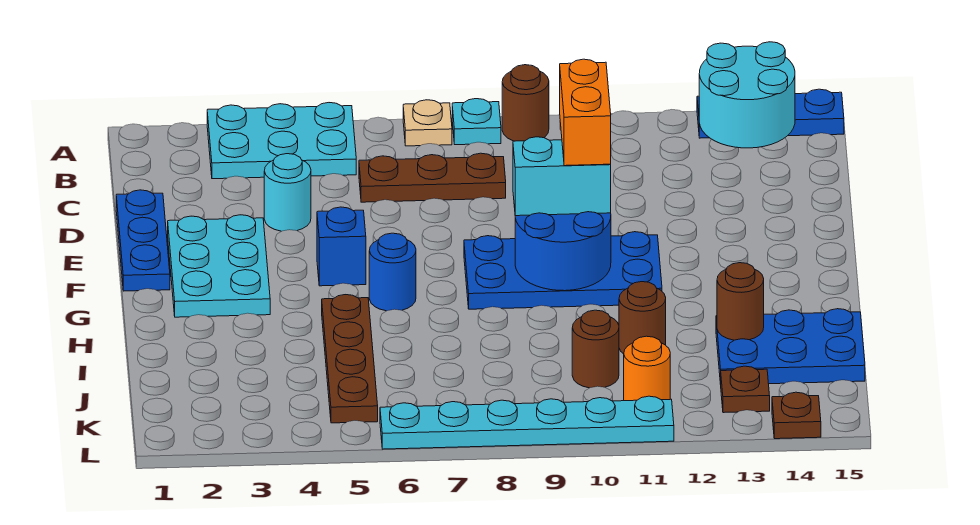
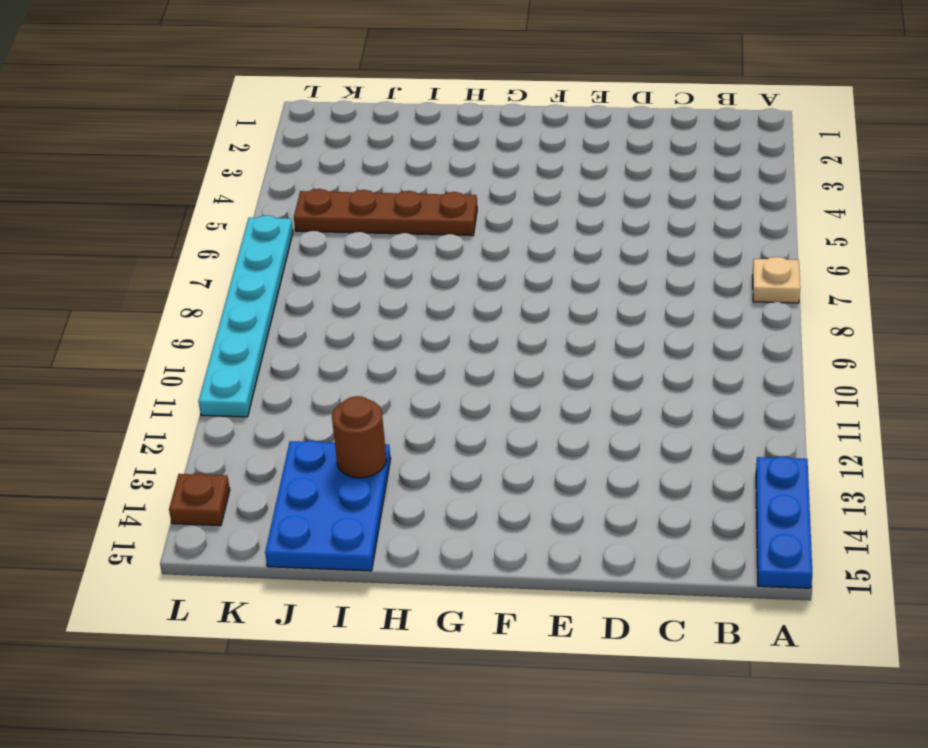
none -> cyan 2x3 plate [207,103,356,179]
none -> cyan 1x1 plate [452,99,501,145]
none -> brown 1x1 round brick [502,65,549,141]

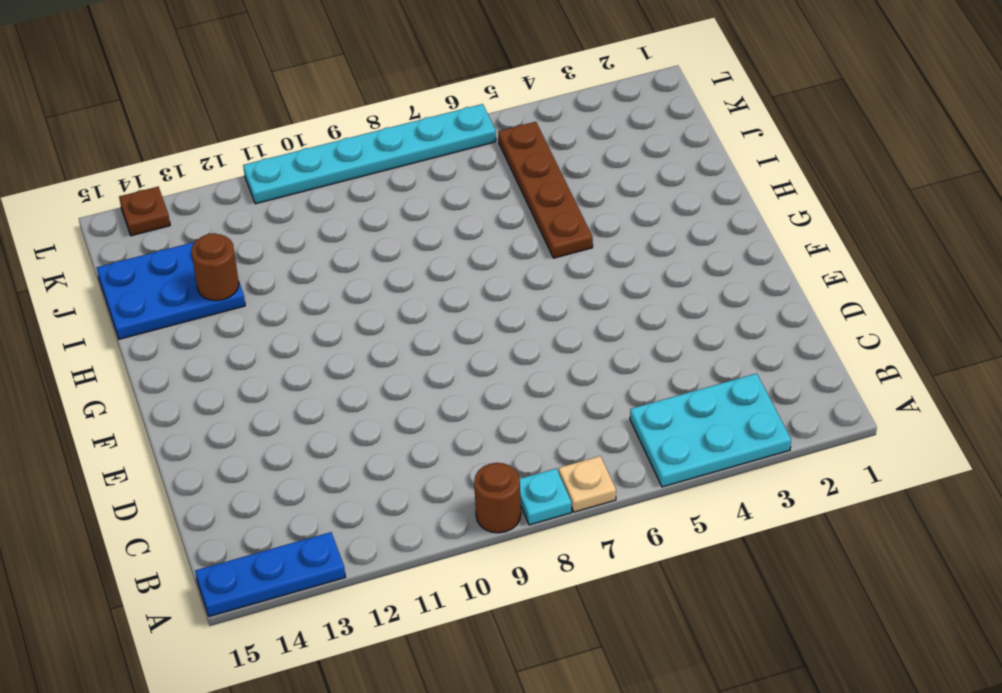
none -> brown 1x3 plate [359,153,506,202]
none -> blue 1x3 plate [116,190,170,291]
none -> cyan 1x1 round brick [264,154,311,231]

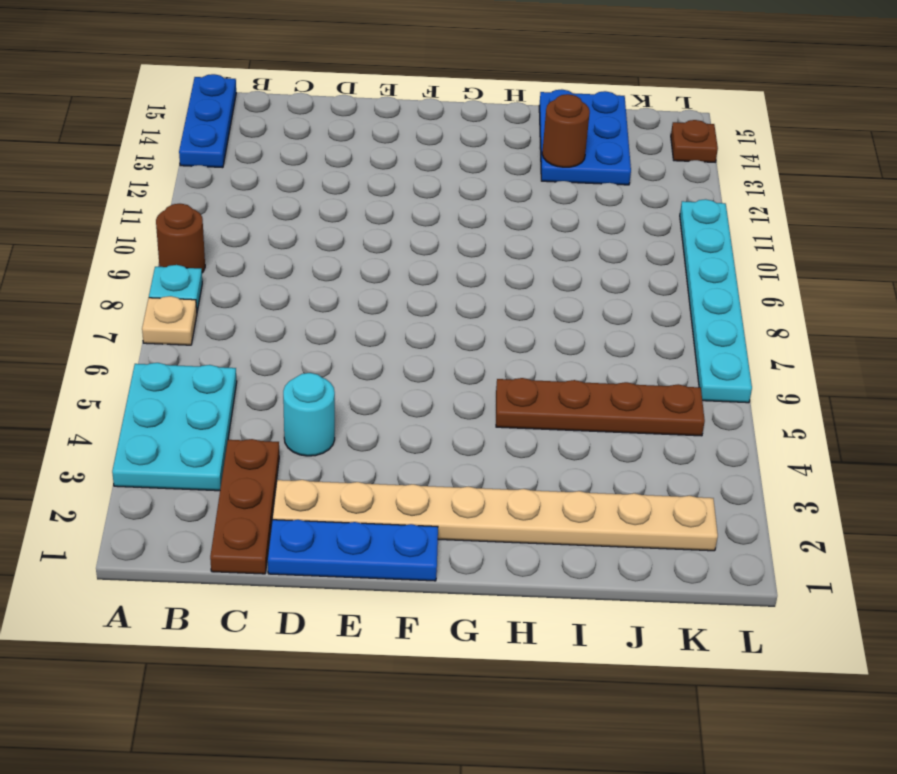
brown 1x3 plate [210,439,279,574] -> brown 1x3 plate moved to [359,153,506,202]
tan 1x8 plate [273,480,718,551] -> cyan 2x3 plate [168,215,270,317]
none -> blue 1x1 brick [317,207,366,286]
none -> blue 2x4 plate [464,232,662,309]
none -> blue 1x1 round brick [369,233,416,311]

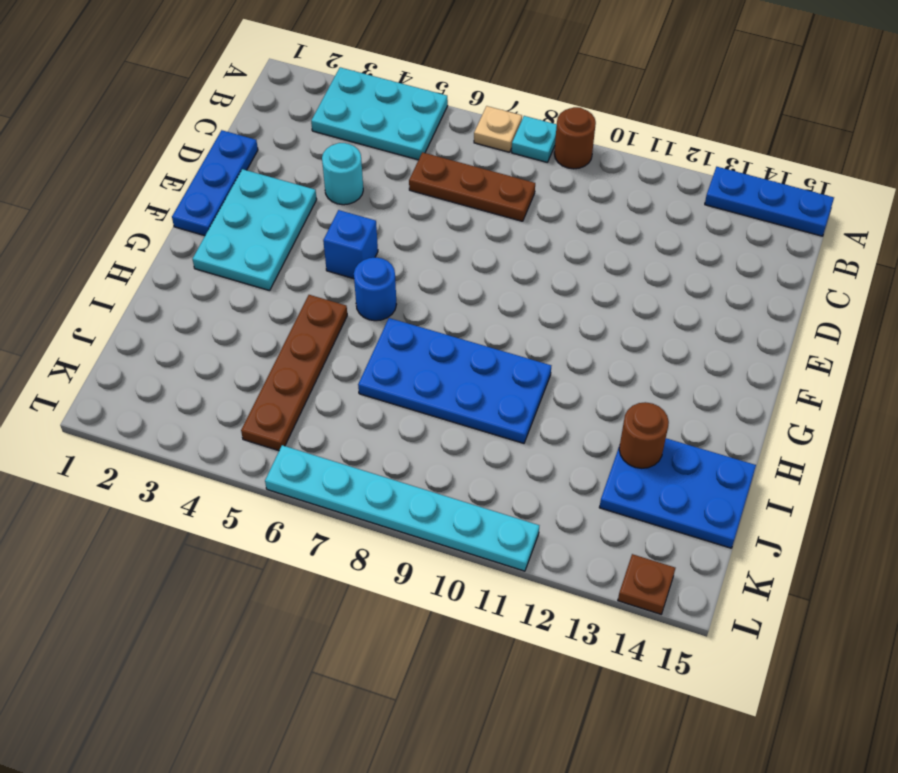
blue 2x4 plate [358,318,551,443] -> blue 2x4 plate moved to [464,232,662,309]
none -> brown 1x1 round brick [619,282,666,354]
none -> brown 1x1 round brick [572,310,619,388]
none -> orange 1x1 round brick [624,336,670,401]

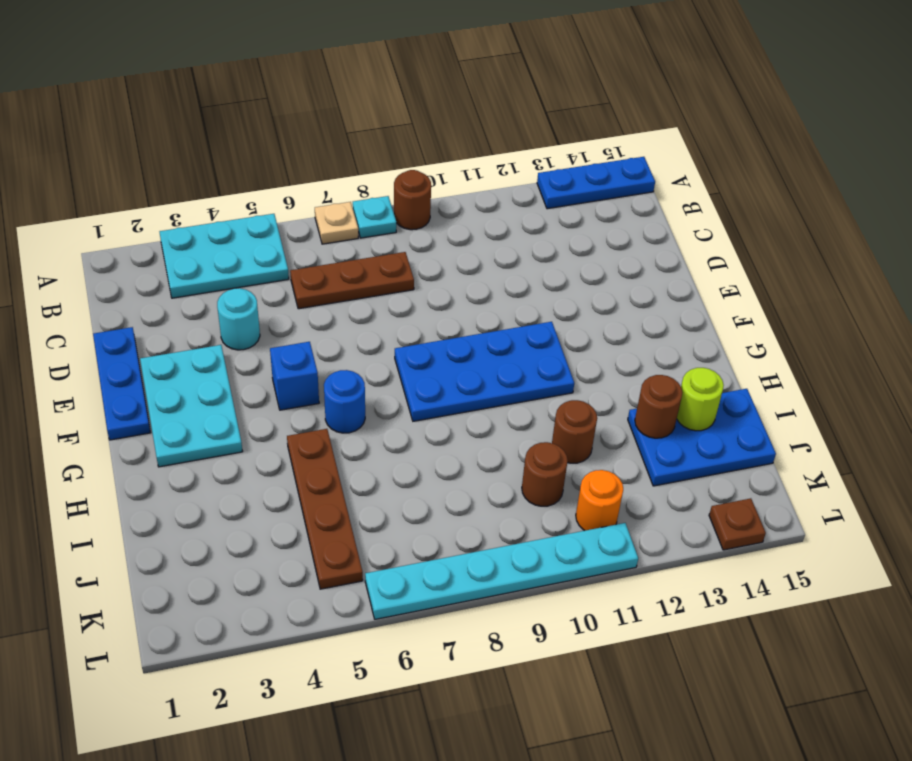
lime 1x1 round brick [677,368,724,431] -> none
none -> brown 1x1 plate [721,366,770,413]
none -> cyan 2x2 round brick [699,42,795,148]
none -> blue 2x2 round brick [515,212,611,291]

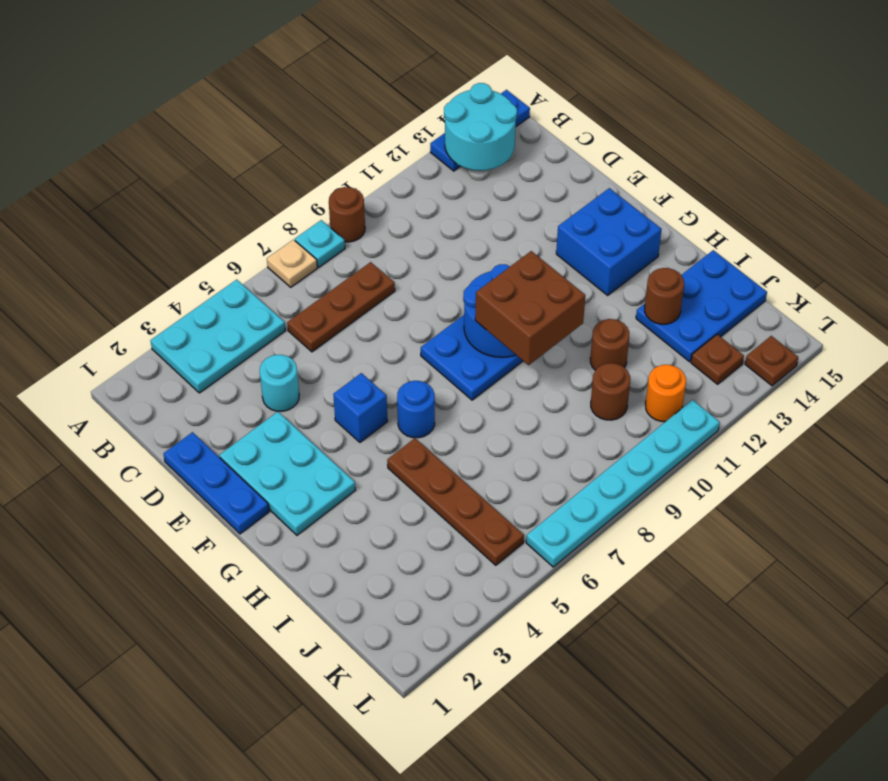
blue 2x2 brick [556,188,662,295] -> none
brown 2x2 brick [475,251,585,365] -> none
none -> cyan 1x2 brick [513,137,611,216]
none -> orange 1x2 brick [560,59,611,166]

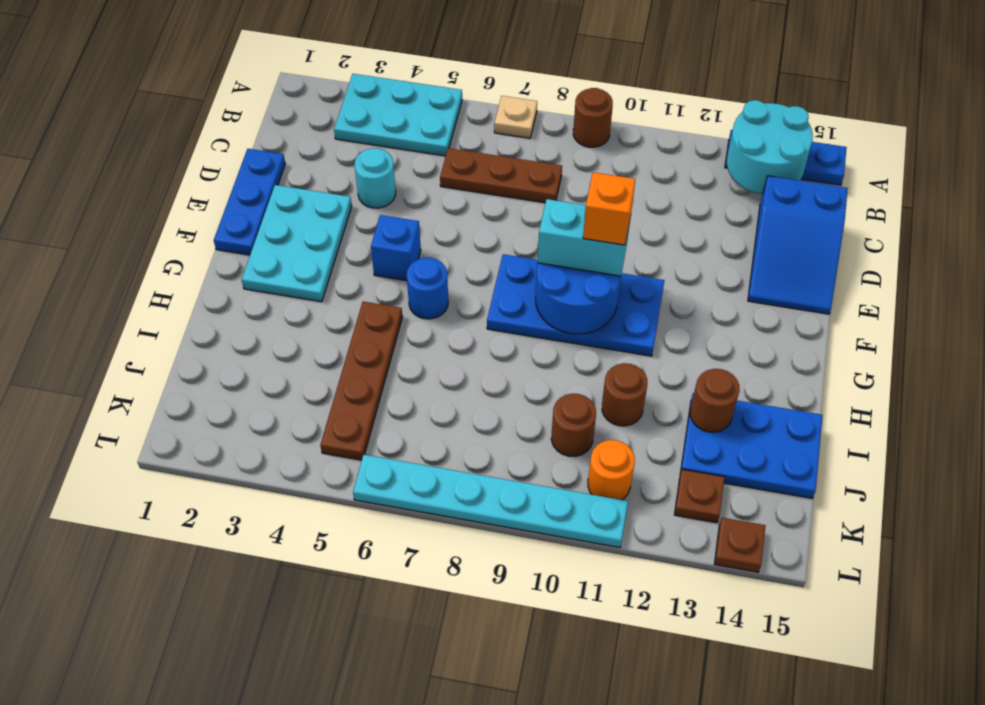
blue 2x3 slope [748,176,848,314] -> none
orange 1x1 brick [583,172,635,245] -> orange 1x2 brick [560,59,611,166]
none -> cyan 1x1 plate [452,99,501,145]

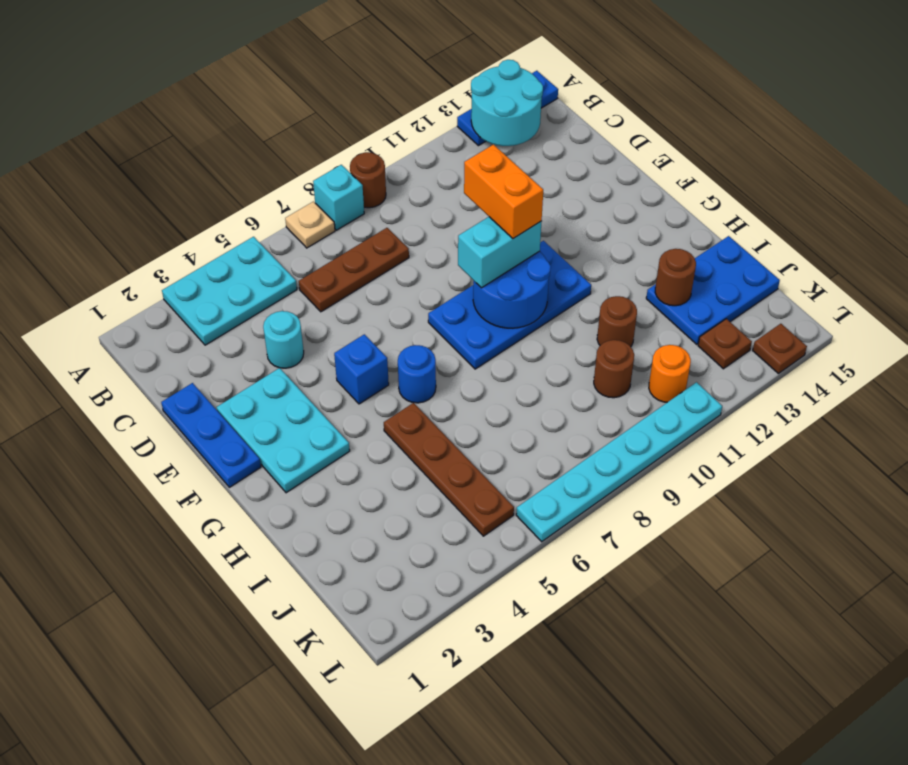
cyan 1x1 brick [313,165,364,230] -> cyan 1x1 plate [452,99,501,145]

